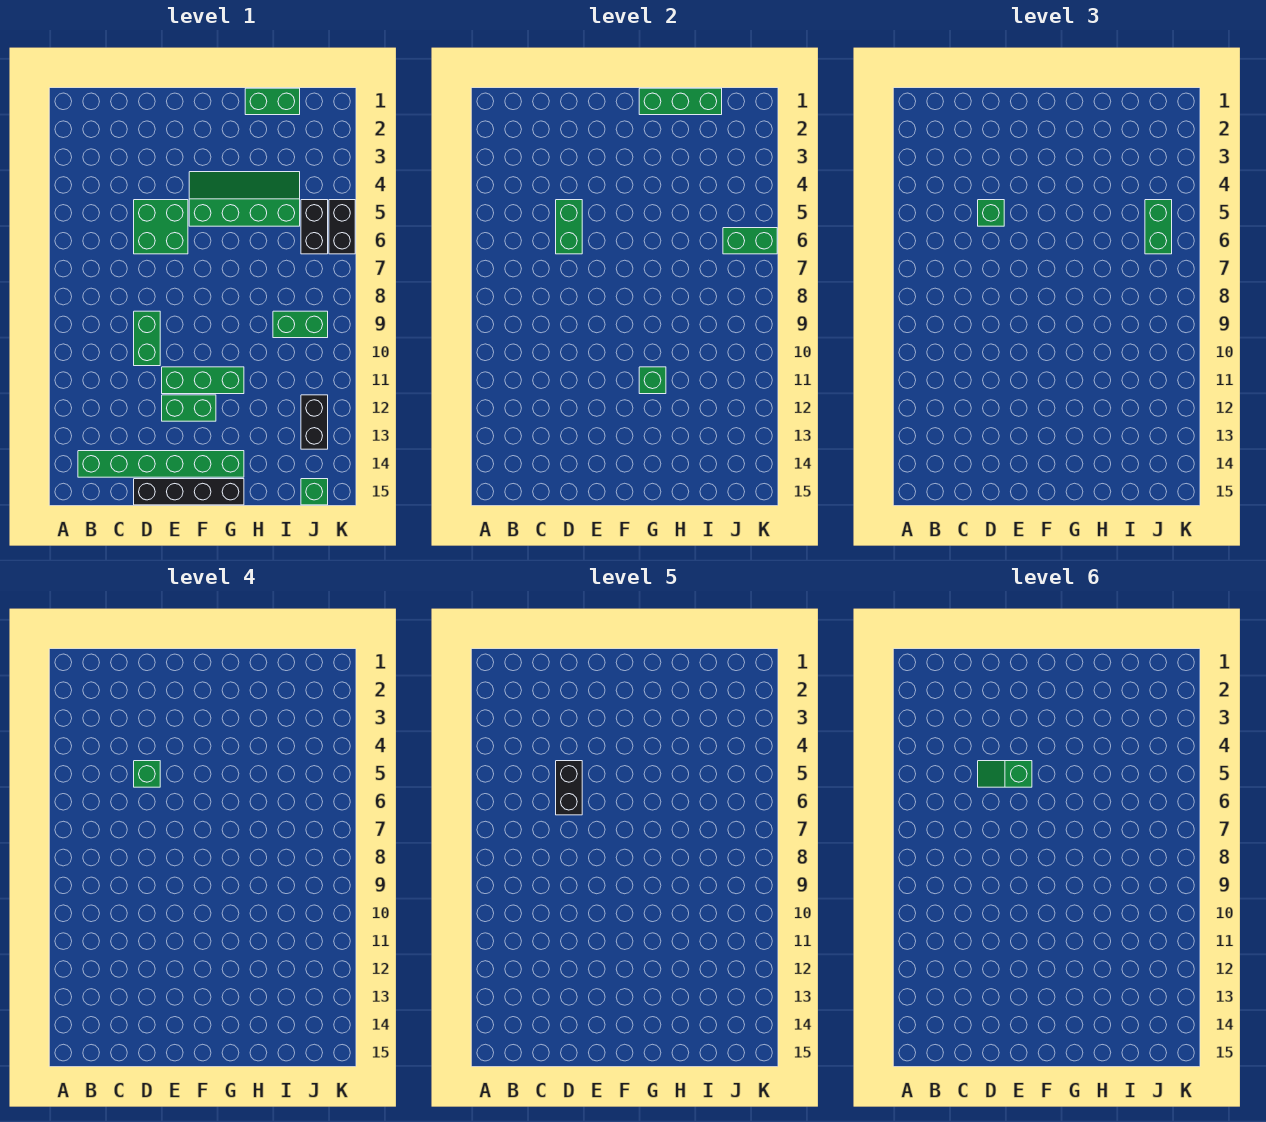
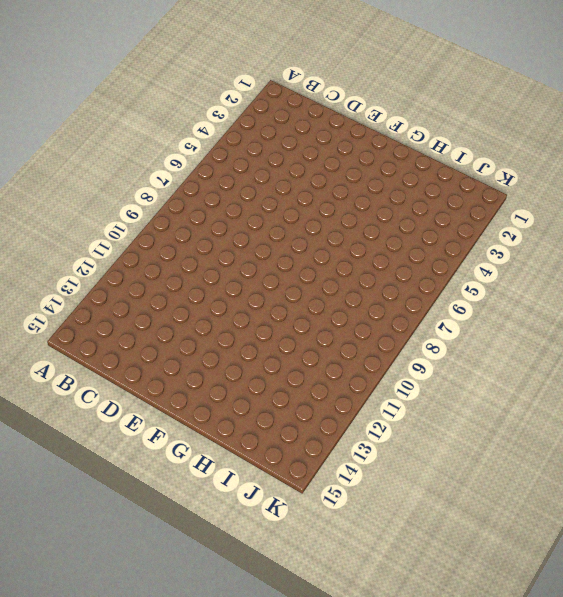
none -> green 1x6 brick [78,451,244,477]
none -> green 2x2 brick [134,200,188,254]
none -> green 1x2 brick [134,311,160,366]

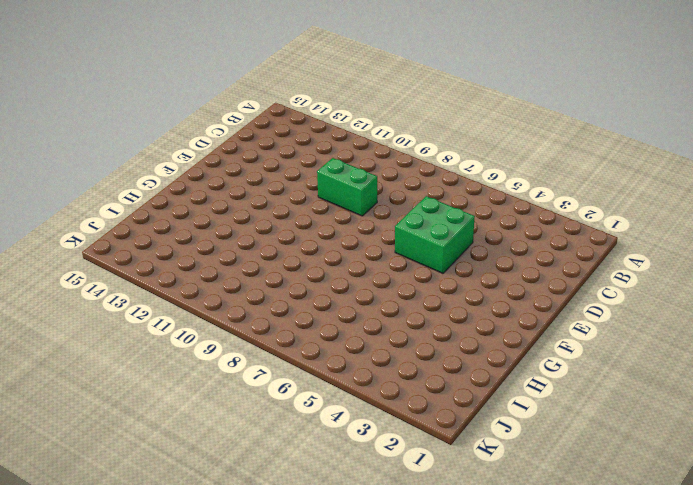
none -> green 1x6 brick [78,451,244,477]
none -> black 1x4 brick [134,479,244,505]
none -> green 1x3 brick [162,367,244,394]

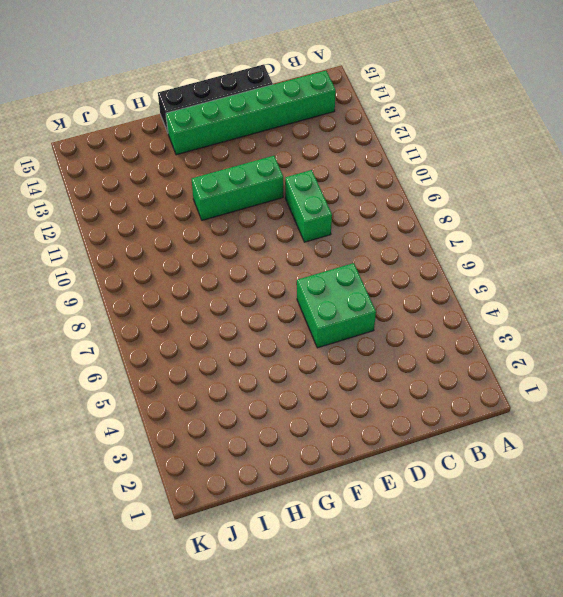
none -> green 1x2 brick [162,395,216,421]
none -> green 2x4 slope [189,172,300,226]
none -> green 1x2 brick [245,88,300,115]

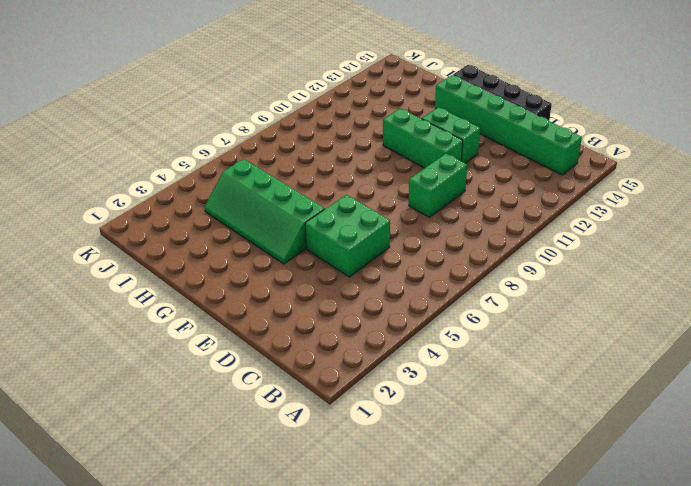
none -> green 1x2 brick [245,88,300,115]
none -> green 1x2 brick [273,311,328,338]
none -> black 1x2 brick [301,200,328,254]

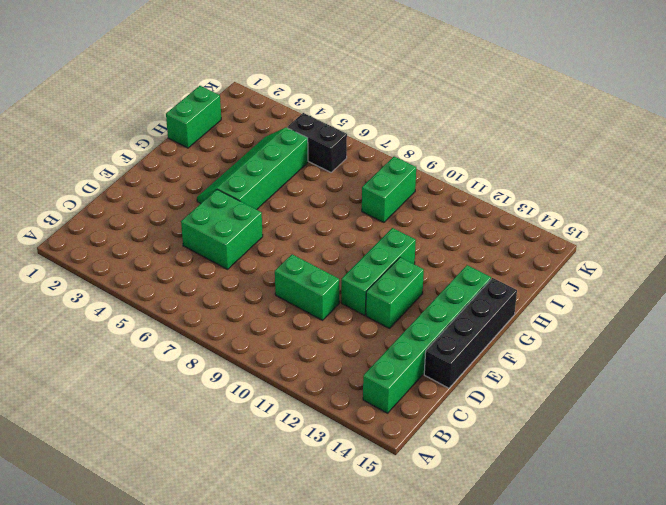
none -> black 1x2 brick [301,395,328,449]
none -> green 1x1 brick [301,479,328,505]
none -> black 1x2 brick [329,200,355,254]

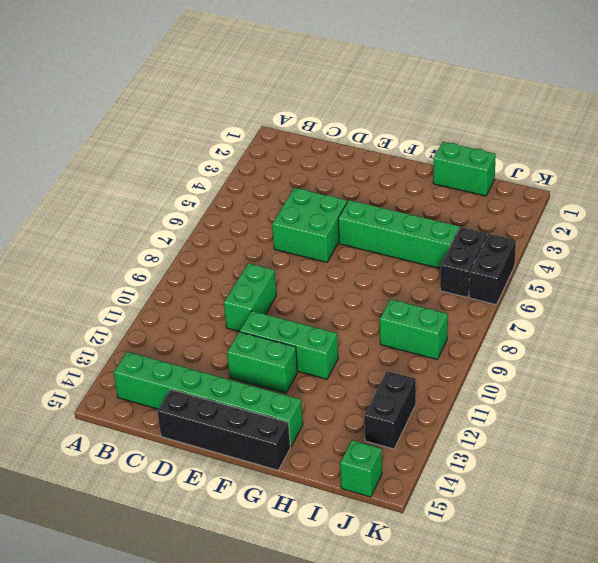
none -> green 1x2 brick [556,200,582,254]
none -> green 1x3 brick [639,88,722,115]
none -> green 1x1 brick [639,367,666,394]

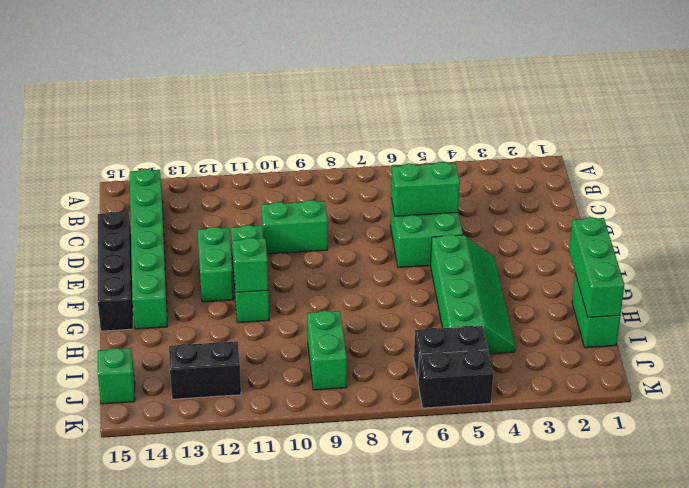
none -> green 1x2 brick [723,228,777,254]
none -> green 1x1 brick [978,200,1004,226]
none -> green 1x2 brick [1145,200,1172,254]

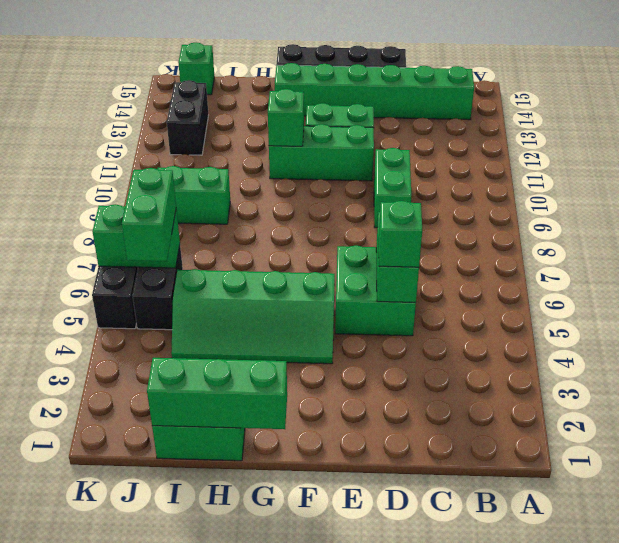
none -> green 1x1 brick [134,761,160,787]
none -> black 1x2 brick [556,761,582,815]
none -> green 1x2 slope [978,761,1032,787]

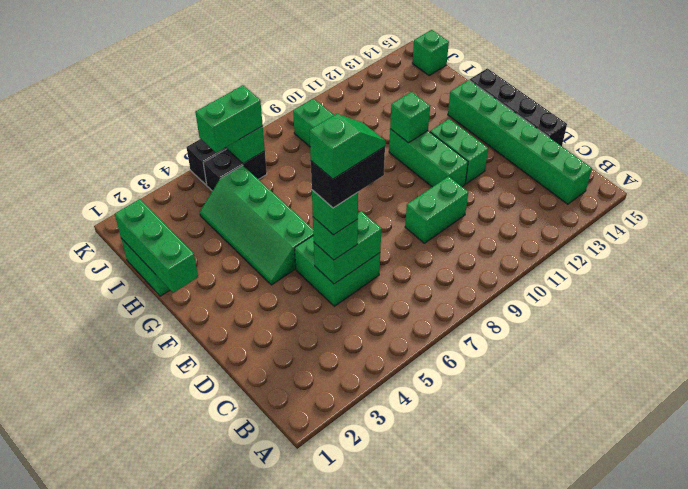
green 1x2 slope [310,114,385,179] -> green 1x2 slope turned to [978,761,1032,787]
none -> black 1x2 brick [301,395,328,449]

